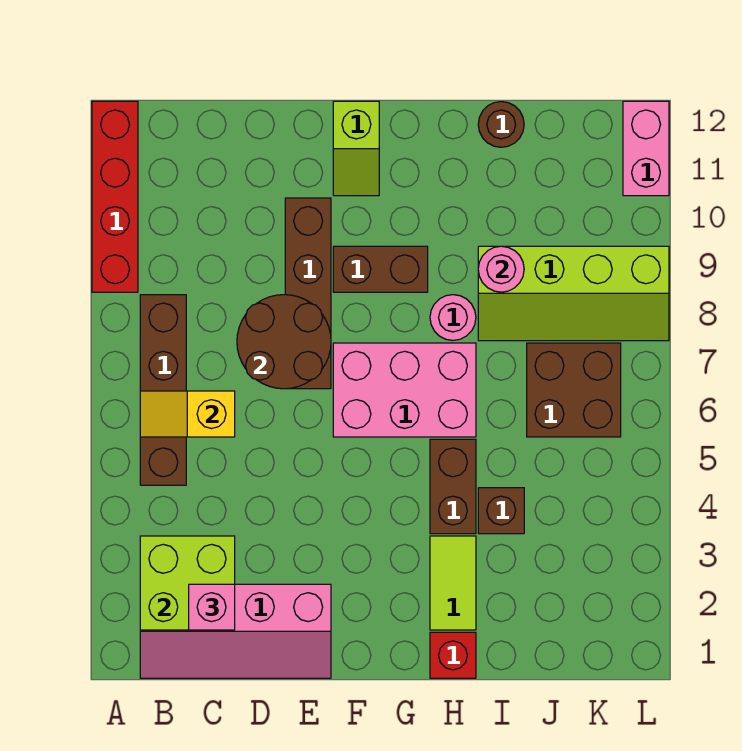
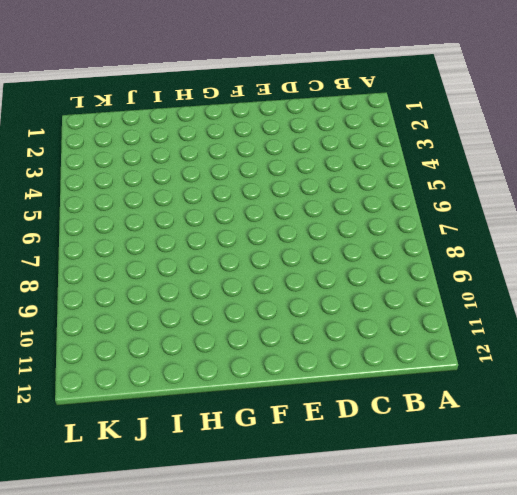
none -> red 1x4 brick [92,101,138,292]
none -> pink 2x4 slope [140,584,331,678]
none -> brown 1x4 brick [140,295,186,485]

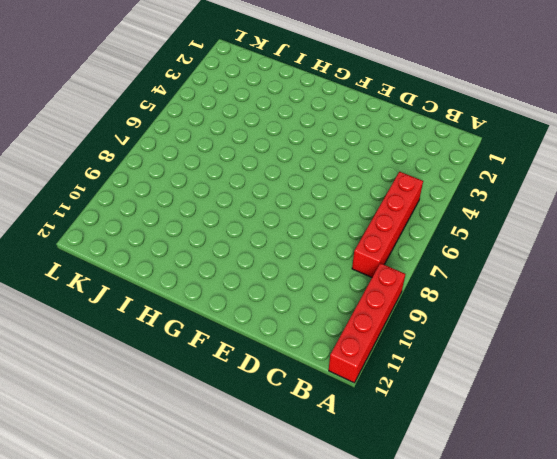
red 1x4 brick [352,172,423,277] -> brown 1x4 brick [140,295,186,485]
none -> pink 2x4 slope [140,584,331,678]
none -> brown 1x4 brick [285,198,331,389]
none -> pink 2x3 brick [333,343,476,437]

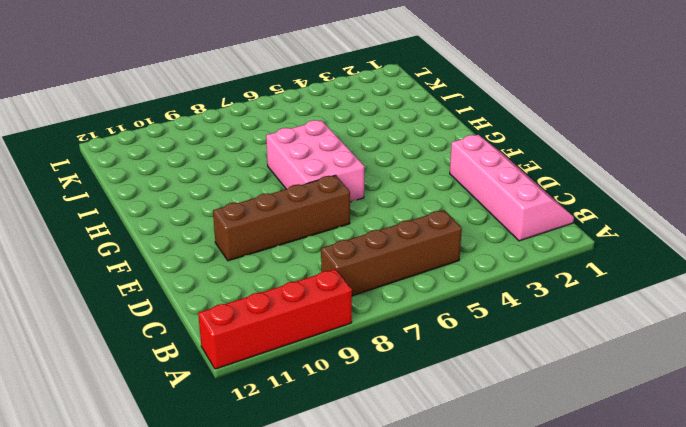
none -> brown 1x2 brick [333,246,428,292]
none -> lime 1x2 slope [333,101,379,196]
none -> red 1x1 brick [430,632,476,678]

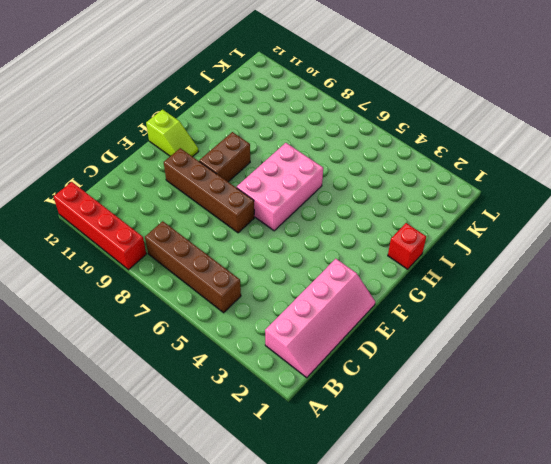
none -> lime 1x2 tile [430,536,476,630]
none -> brown 1x2 brick [430,439,476,534]
none -> pink 1x1 round brick [430,295,476,340]

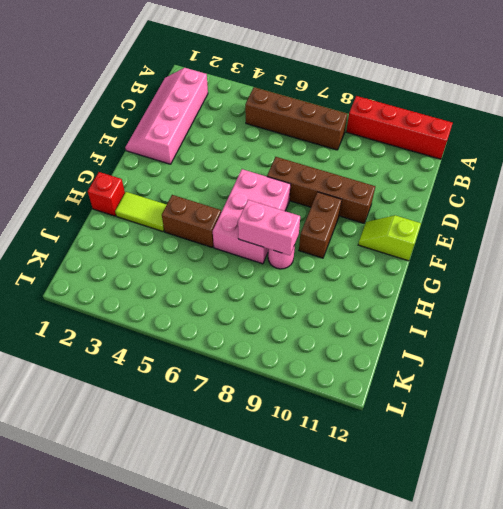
pink 1x2 brick [238,200,300,255] -> pink 1x2 brick moved to [623,101,669,196]
none -> brown 1x1 brick [478,488,524,534]
none -> lime 2x4 slope [478,246,669,341]
none -> brown 1x1 round brick [478,102,524,147]

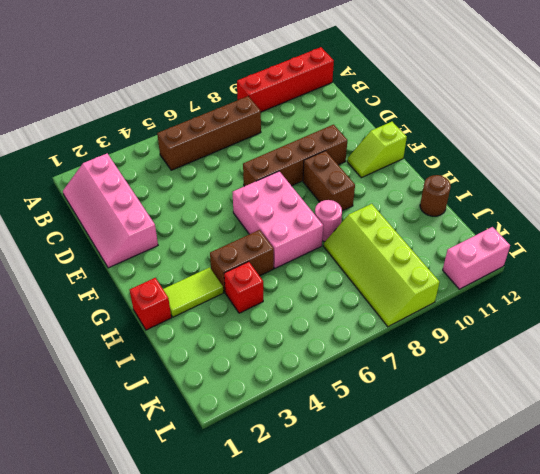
red 1x1 brick [224,262,263,313] -> brown 1x1 brick [478,488,524,534]
none -> brown 2x2 brick [527,343,621,437]
none -> lime 2x2 brick [140,536,235,630]
none -> yellow 1x2 slope [140,391,235,437]

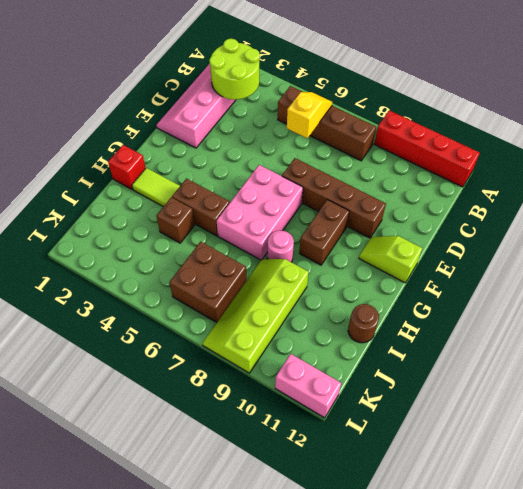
lime 2x2 round brick [209,39,260,100] -> lime 2x2 brick [140,536,235,630]
none -> brown 2x2 round brick [237,295,331,389]
none -> pink 1x1 round brick [478,246,524,292]
none -> pink 1x1 brick [189,584,235,630]

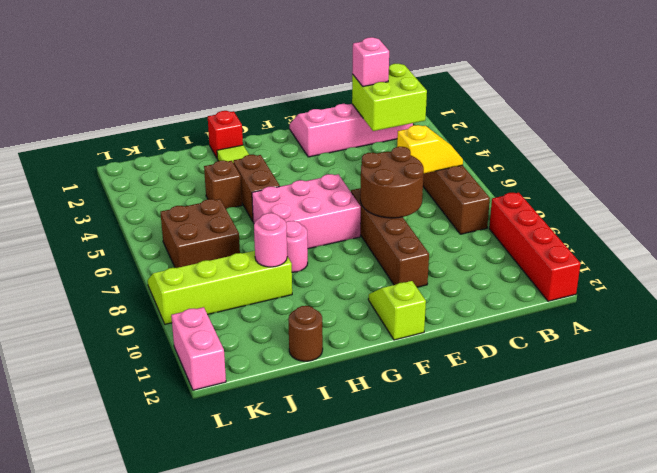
none -> brown 1x2 brick [333,246,428,292]

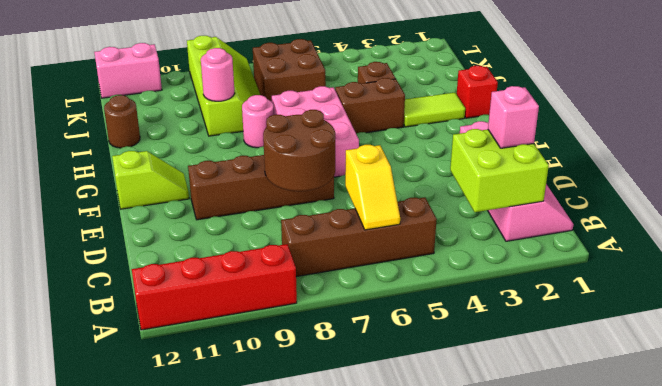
none -> brown 1x2 brick [333,246,428,292]

